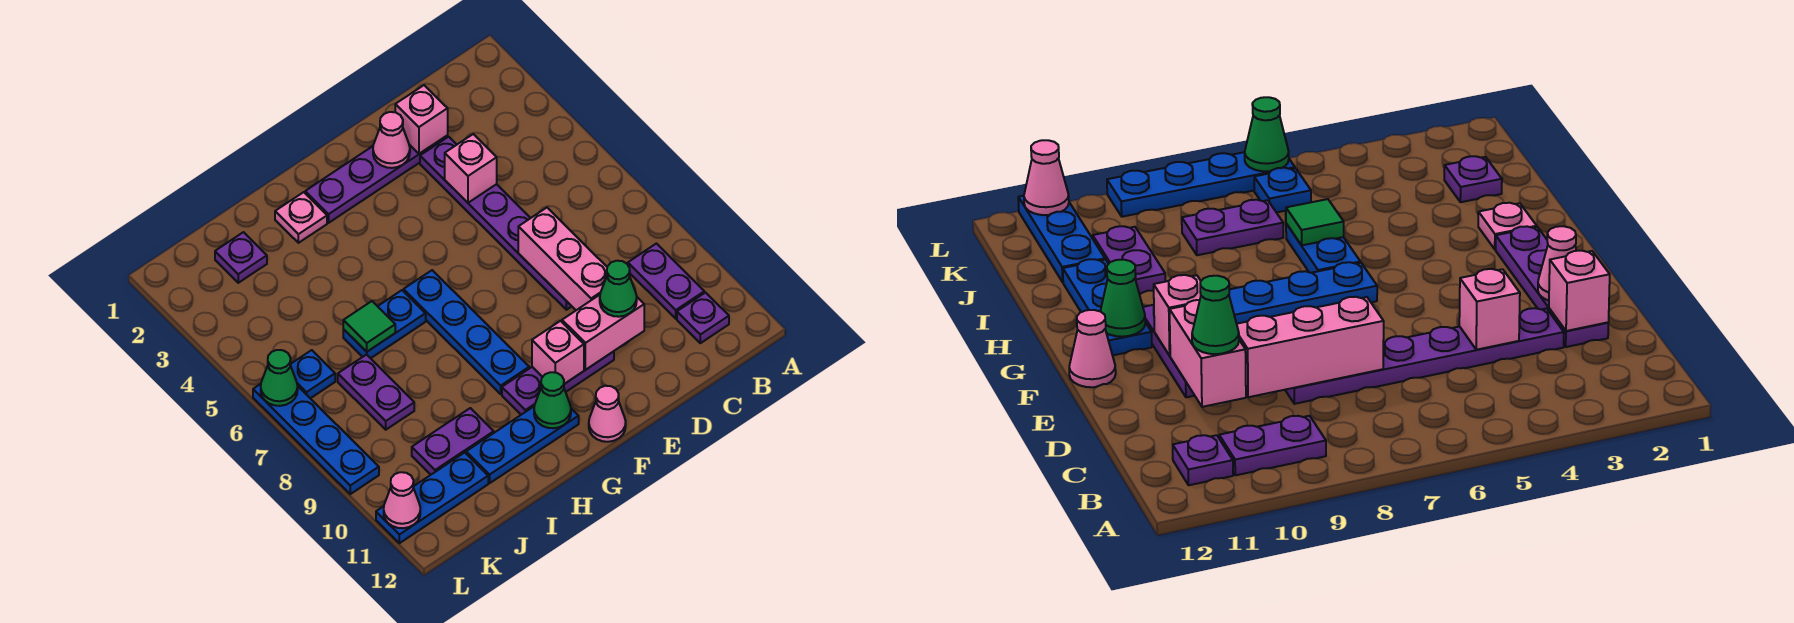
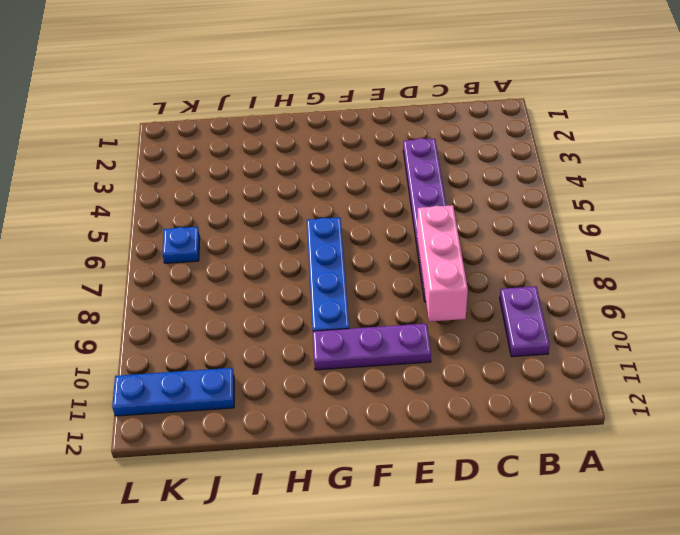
none -> purple 1x1 plate [677,293,729,343]
none -> purple 1x4 plate [305,136,448,223]
none -> pink 1x1 cone [589,386,626,442]

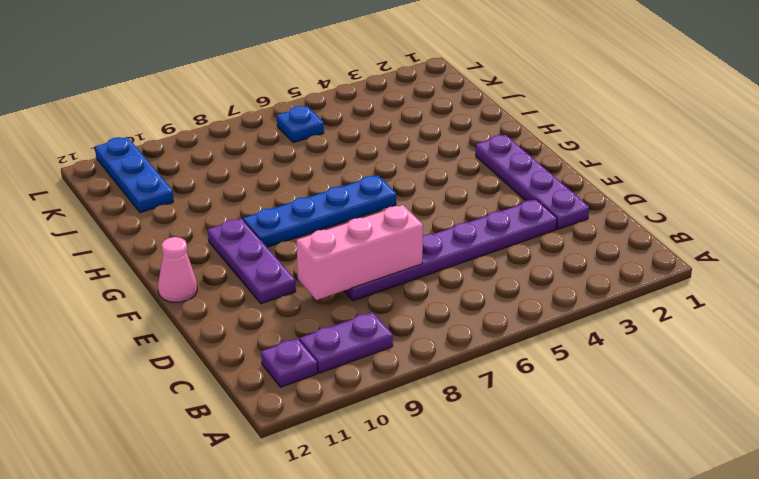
none -> blue 1x3 plate [466,407,579,483]
none -> pink 1x1 plate [275,192,327,243]
none -> blue 1x2 plate [343,290,426,358]

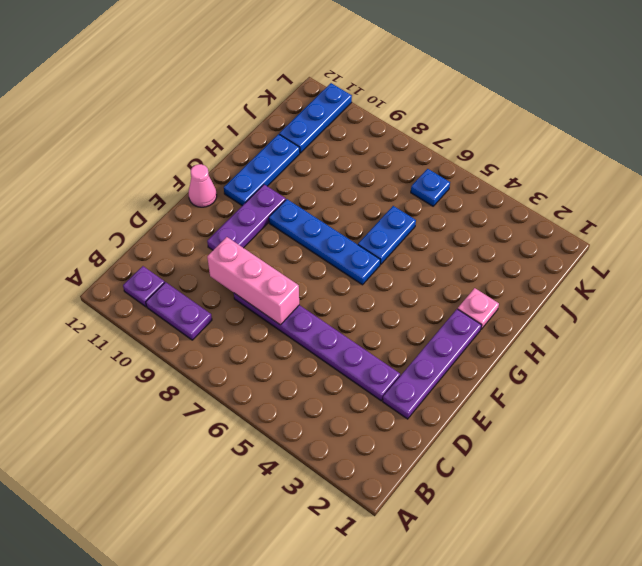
none -> purple 1x2 plate [412,408,494,475]
none -> purple 1x1 plate [215,232,267,283]
none -> purple 1x2 plate [338,354,414,430]

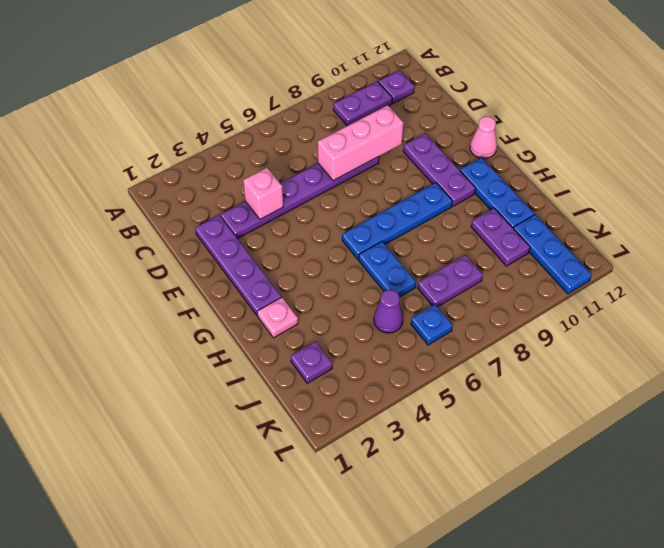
purple 1x1 cone [374,290,403,333] -> none
none -> blue 1x4 plate [253,384,379,494]
none -> pink 1x1 brick [395,85,448,154]
none -> pink 1x2 brick [562,295,644,370]

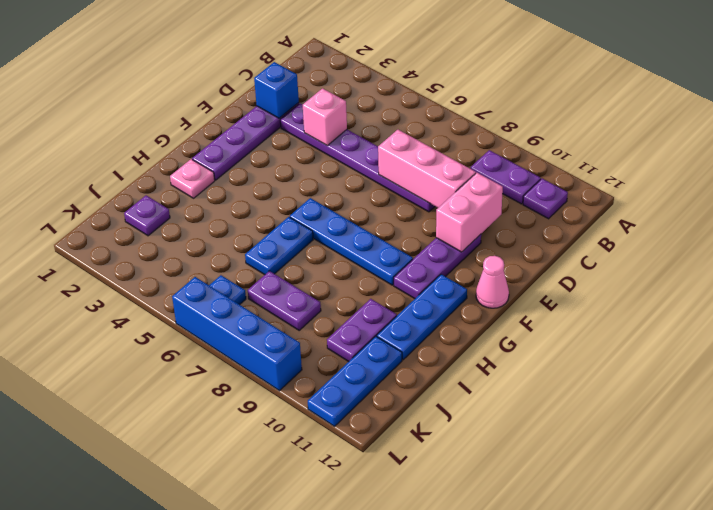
blue 1x1 brick [254,62,299,118] -> pink 1x1 brick [395,85,448,154]
blue 1x4 brick [172,277,302,391] -> blue 1x4 plate [253,384,379,494]
none -> pink 1x1 cone [373,112,410,168]
none -> pink 1x1 brick [532,321,584,384]
none -> green 1x1 cone [534,372,571,428]

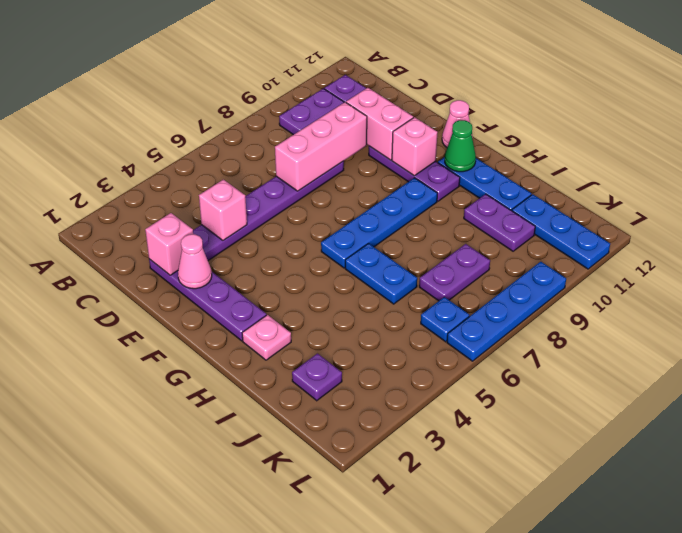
none -> green 1x1 tile [343,301,395,352]
none -> green 1x1 cone [261,350,298,406]
none -> pink 1x1 cone [384,472,420,528]

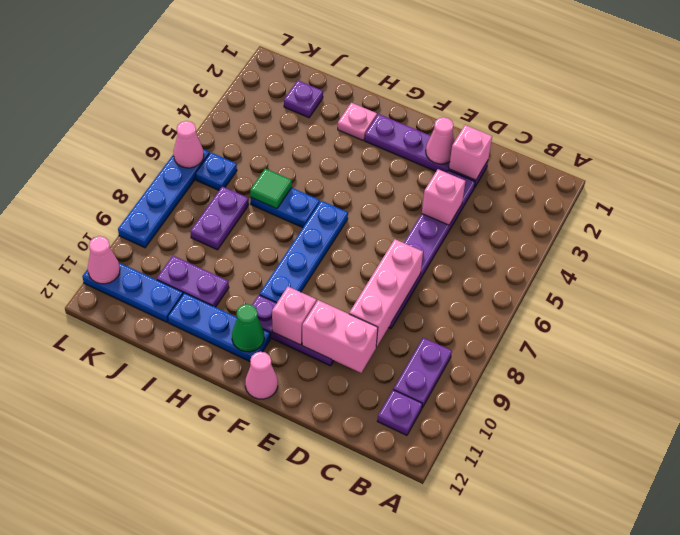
pink 1x1 cone [174,121,204,168] -> green 1x1 cone [261,350,298,406]
none -> green 1x1 cone [600,261,637,317]

